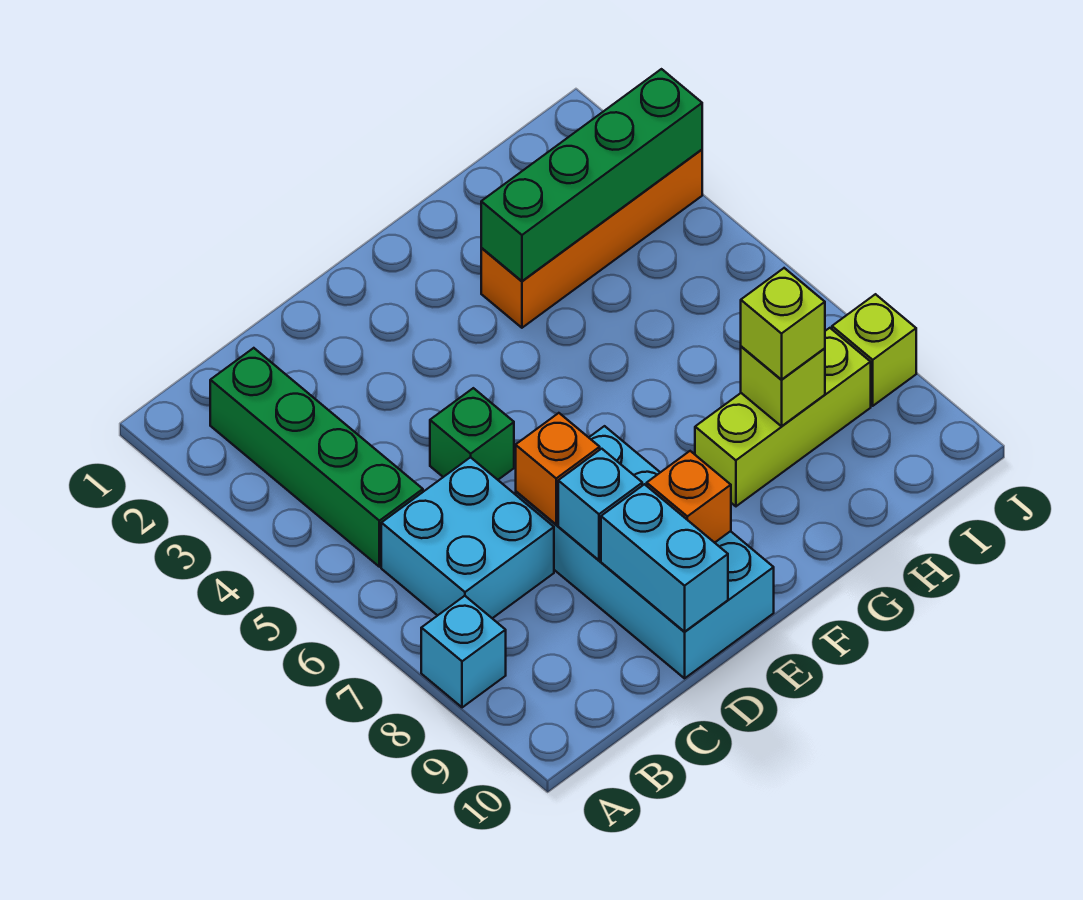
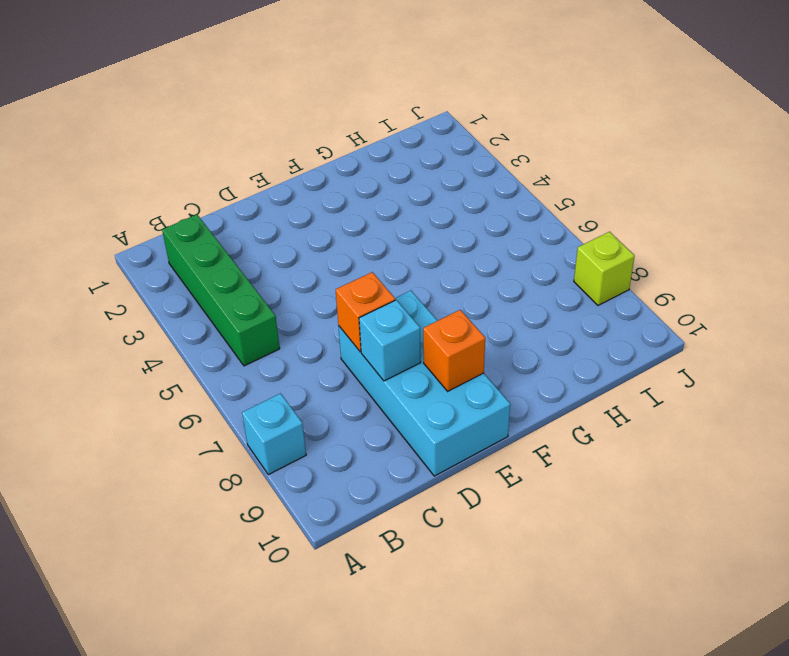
none -> cyan 2x2 brick [381,457,554,618]
none -> green 1x1 brick [430,388,514,480]
none -> orange 1x4 brick [481,150,702,328]

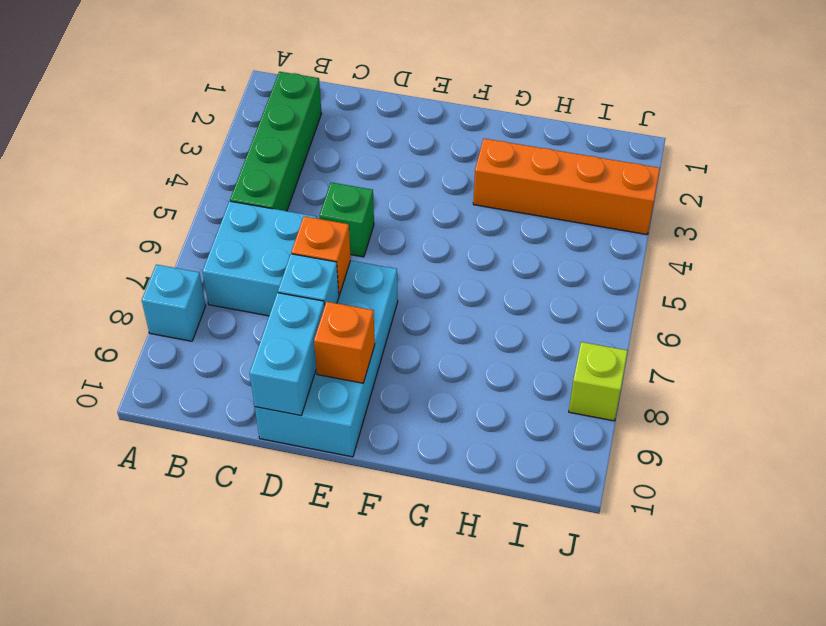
none -> lime 1x3 brick [695,328,871,506]
none -> green 1x4 brick [481,69,702,281]
none -> lime 1x1 brick [741,346,825,426]

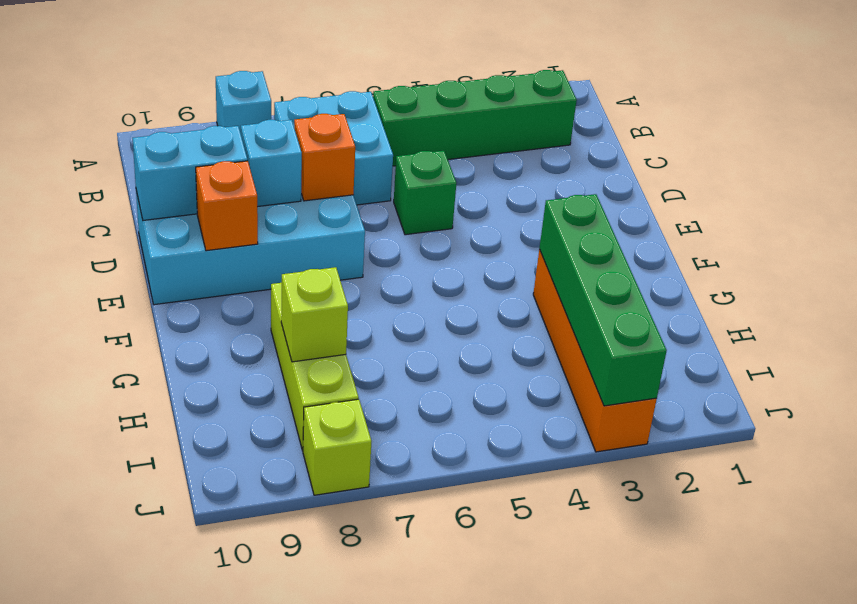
none -> lime 1x1 brick [741,268,825,380]

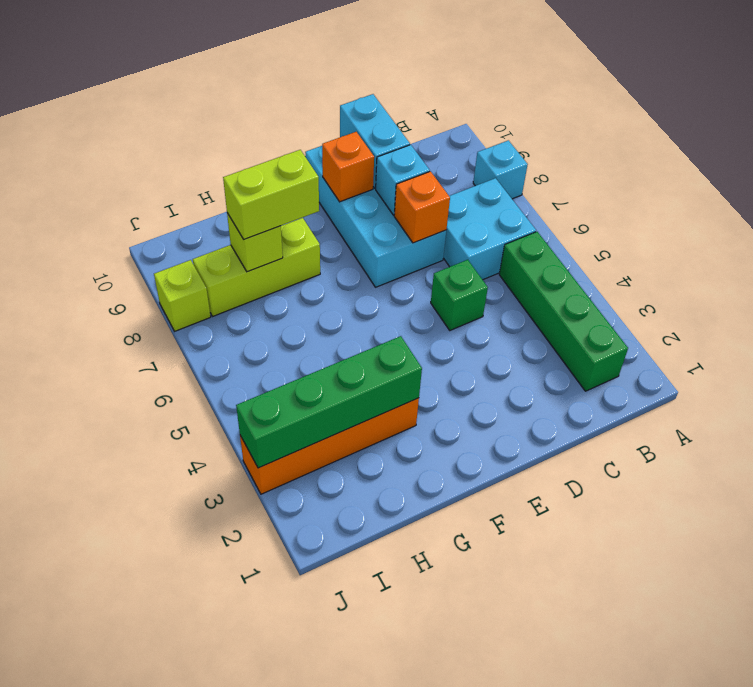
lime 1x2 brick [223,150,319,239] -> lime 1x1 brick [741,268,825,380]

